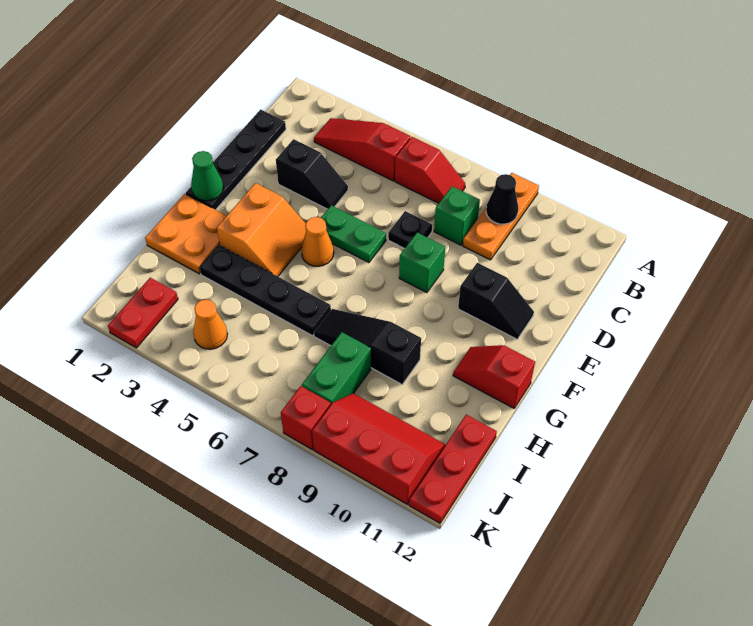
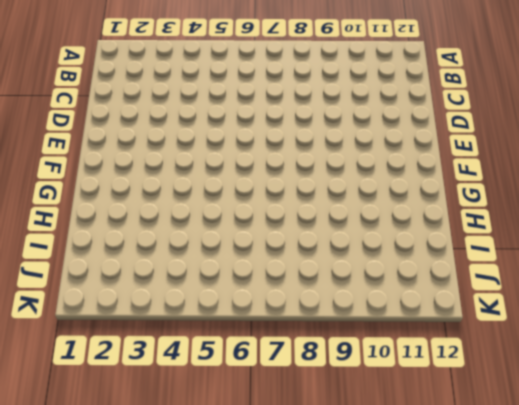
none -> orange 1x3 plate [463,173,539,260]
none -> red 1x3 slope [314,118,411,181]
none -> red 1x2 slope [395,137,465,203]

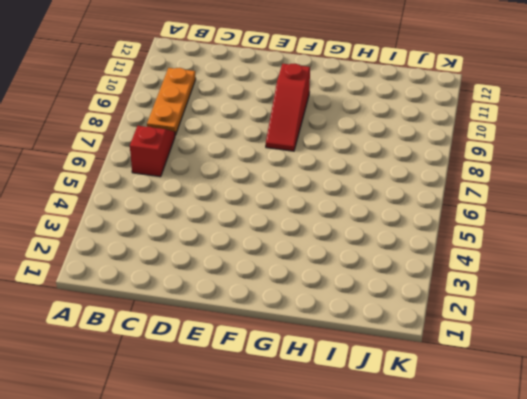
orange 1x3 plate [147,68,196,135] -> orange 1x3 plate turned to [463,173,539,260]
red 1x3 slope [266,64,310,151] -> red 1x3 slope moved to [314,118,411,181]
none -> black 1x4 plate [186,109,286,210]
none -> green 1x1 brick [434,186,480,245]
none -> black 1x2 slope [276,139,348,209]

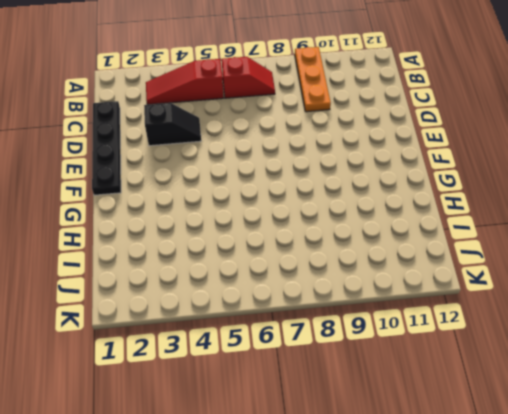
none -> green 1x1 brick [434,186,480,245]
none -> black 1x1 plate [388,211,432,249]
none -> green 1x2 plate [321,205,386,263]

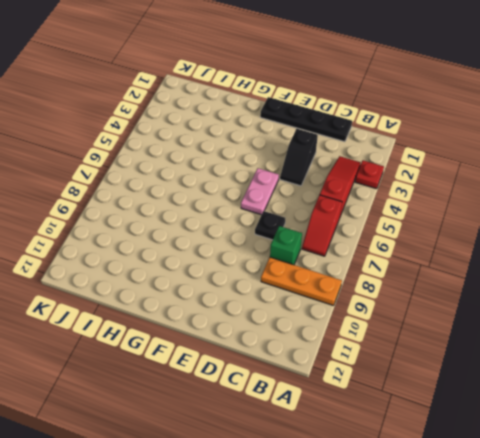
red 1x1 plate [355,160,384,189] -> none
pink 1x2 plate [241,168,279,215] -> green 1x2 plate [321,205,386,263]
none -> green 1x1 brick [399,232,445,293]
none -> black 1x2 slope [458,263,534,339]
none -> orange 2x2 slope [217,183,306,276]

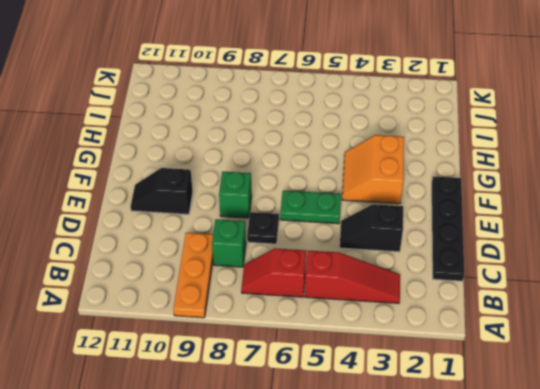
none -> orange 1x1 cone [301,217,334,266]
none -> orange 2x2 plate [145,194,226,274]
none -> red 1x2 slope [453,345,535,408]

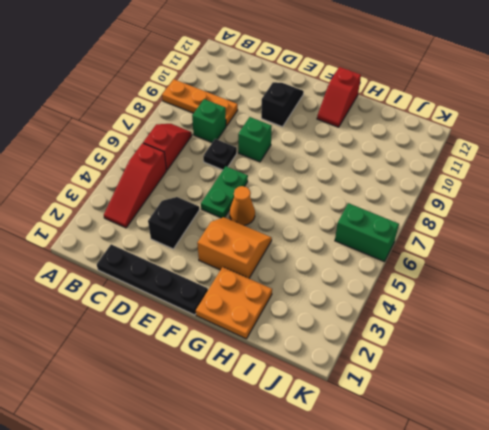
green 1x2 brick [335,203,399,262] -> green 1x2 brick moved to [302,332,371,404]
none -> black 1x4 plate [200,245,331,336]
none -> black 1x3 slope [314,309,421,384]
none -> red 1x3 plate [409,415,497,523]

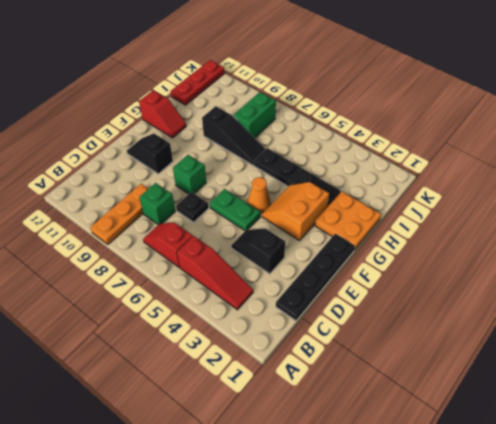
none -> red 1x2 plate [108,278,178,348]
none -> orange 1x1 cone [193,299,227,349]
none -> red 2x3 slope [312,393,445,504]

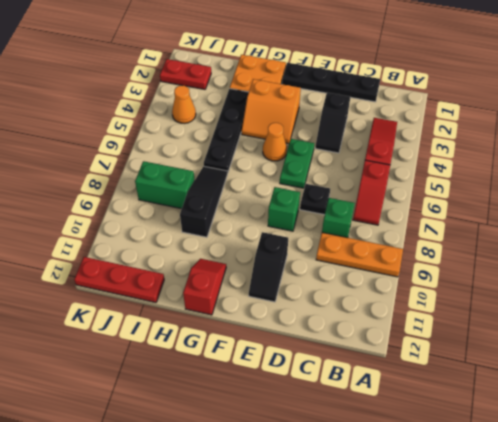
none -> red 2x3 slope [312,393,445,504]
none -> red 1x1 brick [281,386,331,450]
none -> black 1x1 cone [486,174,518,224]

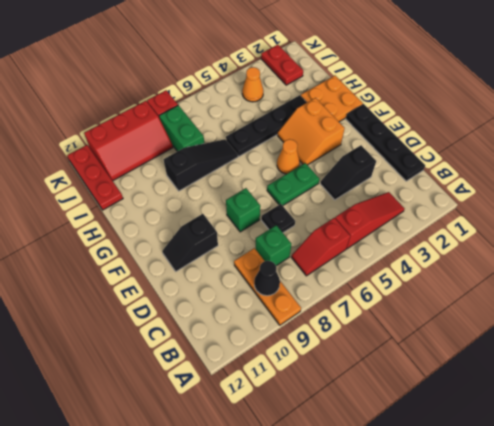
none -> red 1x2 slope [453,345,535,408]
none -> green 1x1 cone [191,151,223,201]

